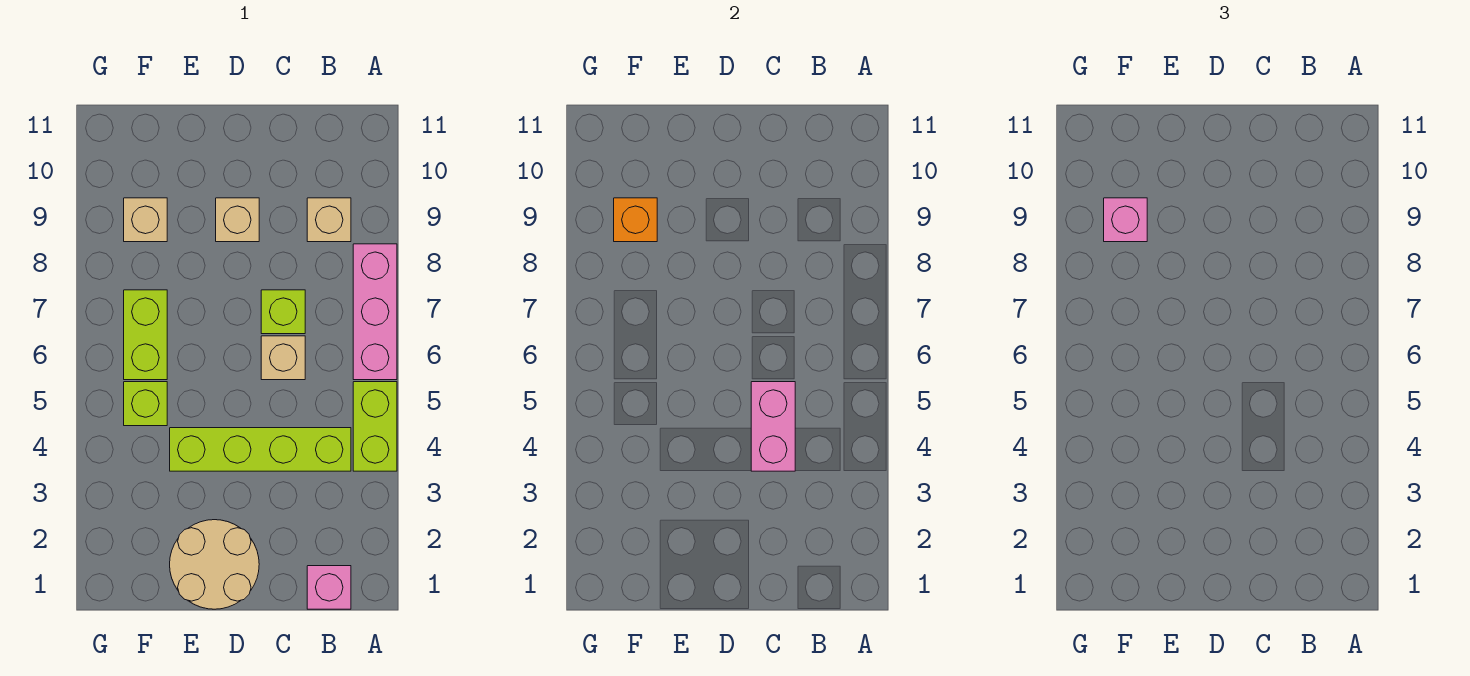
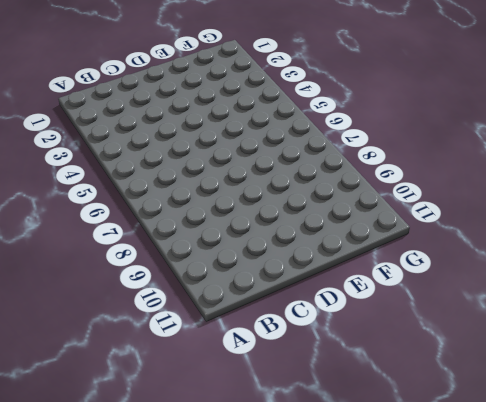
none -> lime 1x2 brick [353,382,397,471]
none -> pink 1x3 brick [353,244,397,380]
none -> pink 1x1 brick [307,566,351,609]

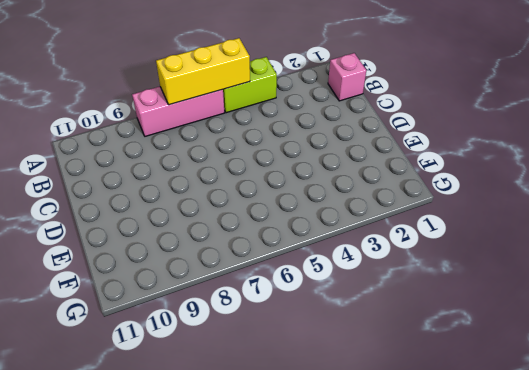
yellow 1x3 brick [156,38,250,105] -> none
none -> lime 1x4 brick [170,428,351,471]
none -> tan 1x1 brick [307,198,351,242]
none -> tan 1x1 brick [261,336,305,380]

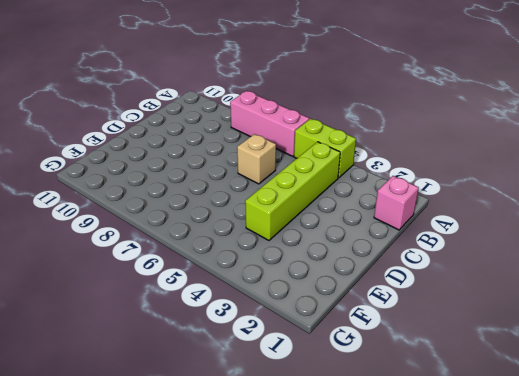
none -> tan 1x1 brick [307,198,351,242]
none -> lime 1x1 brick [261,290,305,334]
none -> tan 2x2 round brick [170,520,259,609]

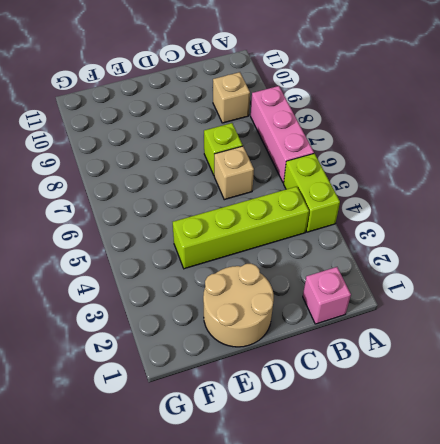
none -> tan 1x1 brick [216,198,259,242]
none -> lime 1x1 brick [124,382,167,426]
none -> lime 1x2 brick [124,290,167,380]

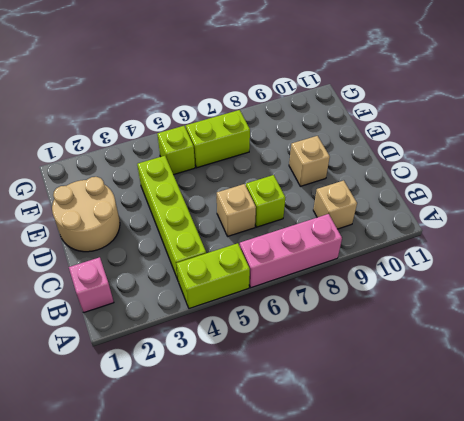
none -> tan 1x1 brick [124,198,167,242]
none -> pink 1x2 brick [751,382,795,471]
none -> orange 1x1 brick [614,198,657,242]

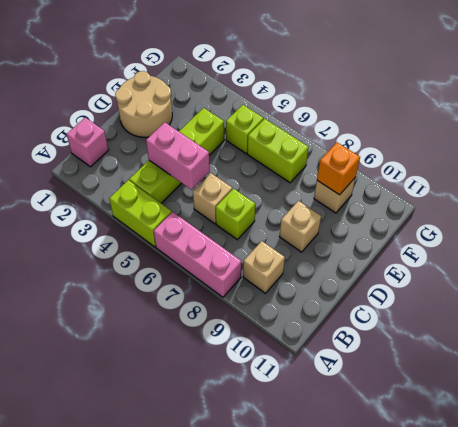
none -> pink 1x1 brick [1104,198,1147,242]

